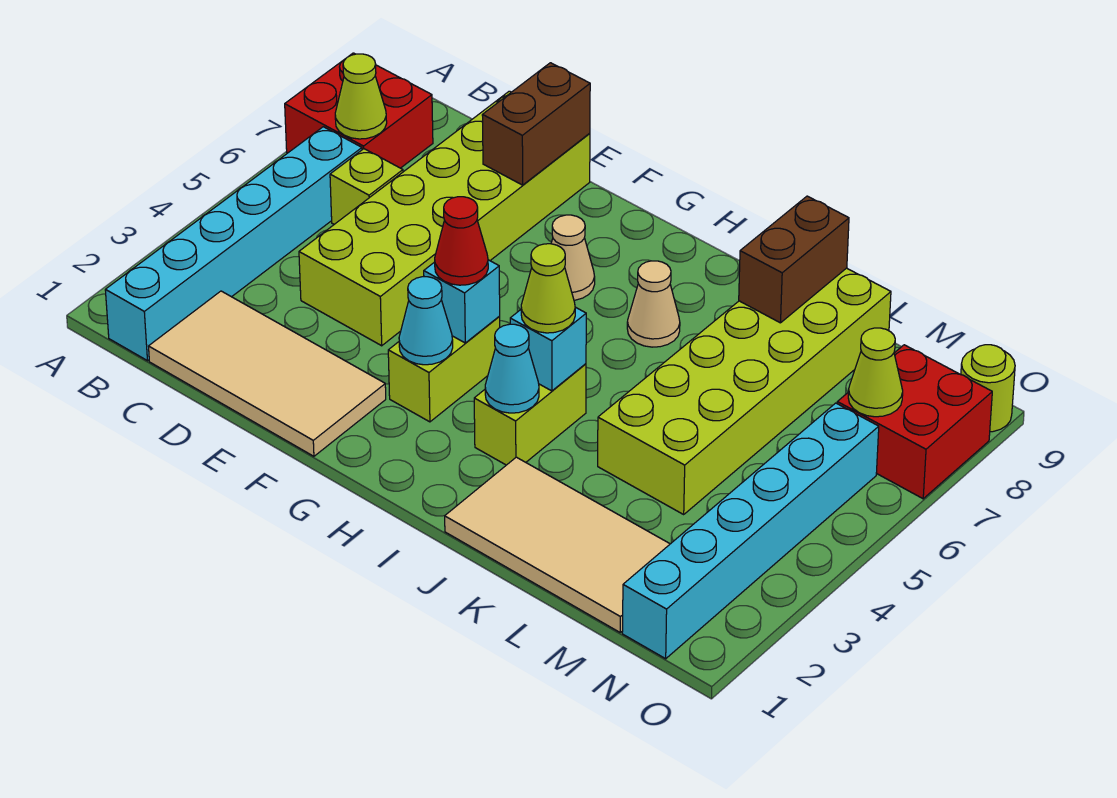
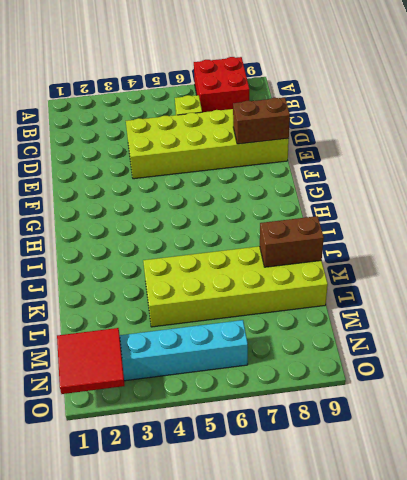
red 2x2 tile [57,328,125,394] -> none
none -> cyan 1x6 brick [105,127,362,361]
none -> tan 2x4 tile [149,291,386,456]
none -> lime 1x2 brick [388,317,500,422]

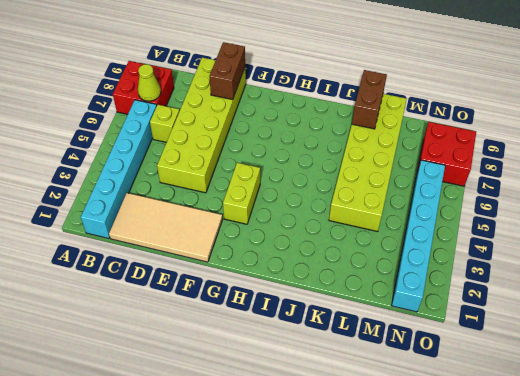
none -> tan 1x1 cone [551,215,595,300]
none -> lime 1x2 brick [474,364,586,465]
none -> tan 1x1 cone [627,261,680,347]

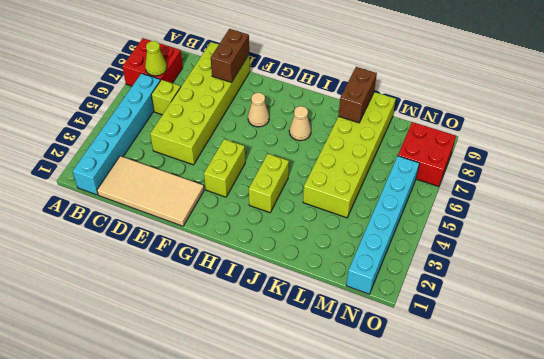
none -> tan 2x4 tile [445,457,670,632]
none -> lime 1x1 round brick [961,345,1015,432]
none -> cyan 1x1 cone [399,277,453,365]

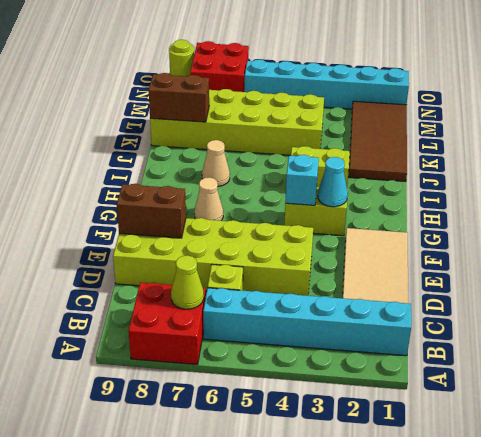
brown 2x4 tile [349,101,407,182] -> tan 2x4 tile [445,457,670,632]
none -> cyan 1x1 cone [485,324,539,413]
none -> cyan 1x1 brick [510,307,586,391]
none -> lime 1x1 cone [848,328,903,417]

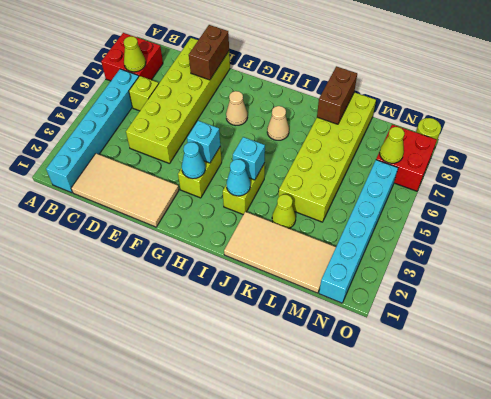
lime 1x1 cone [272,194,296,228] -> lime 1x1 cone moved to [521,244,575,333]
none -> red 1x1 cone [435,197,488,285]

